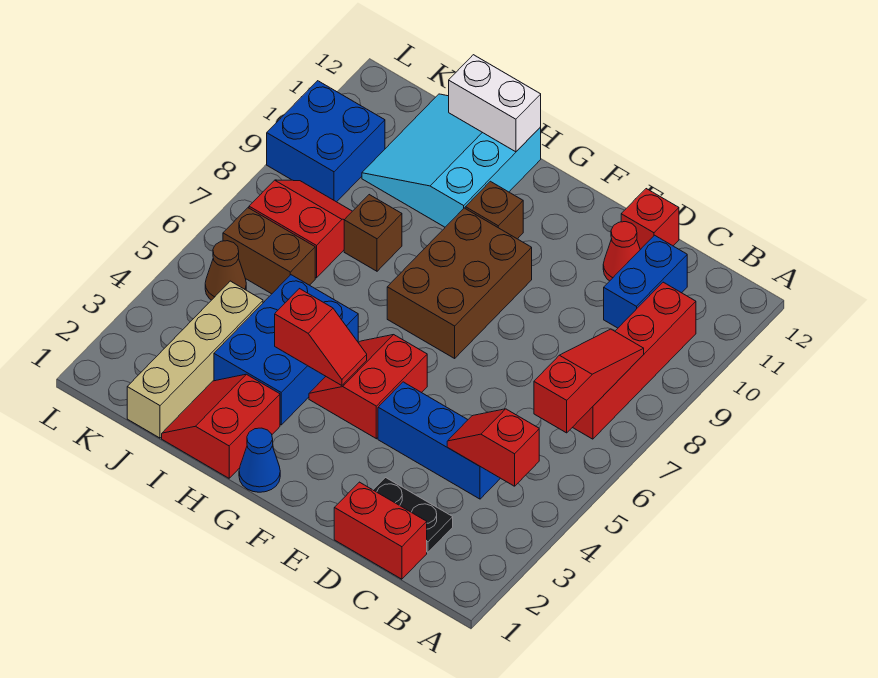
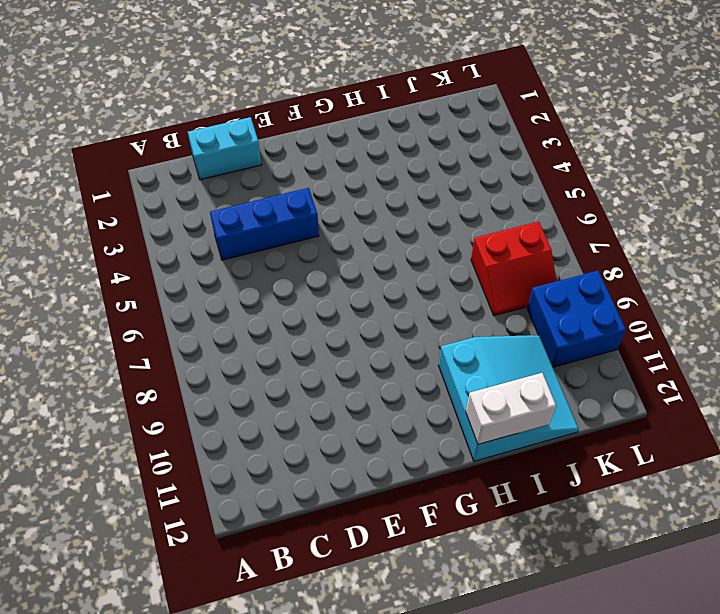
cyan 1x2 brick [188,117,261,180] -> red 1x2 brick [334,482,427,579]
none -> red 1x4 brick [573,282,696,439]
none -> black 1x2 plate [373,478,453,552]
none -> blue 1x2 brick [604,235,687,328]

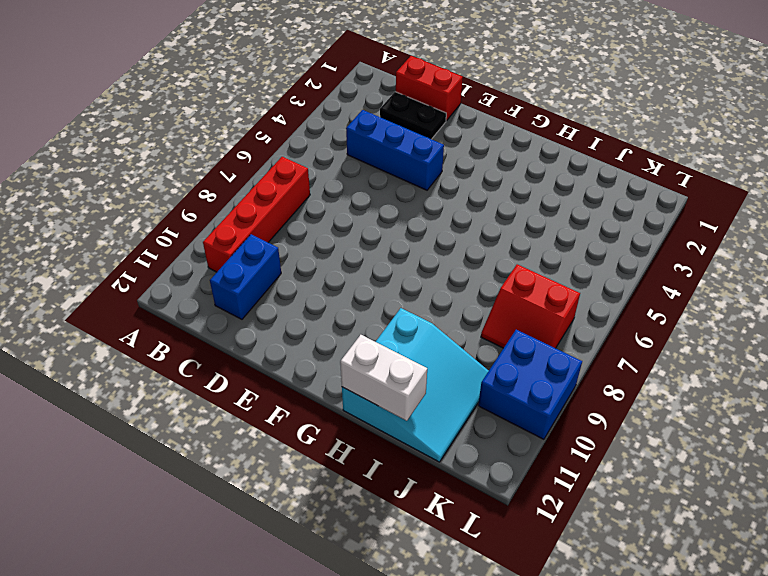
none -> red 1x1 cone [603,222,640,281]
none -> red 1x1 brick [621,189,679,250]
none -> red 2x2 slope [309,335,427,439]

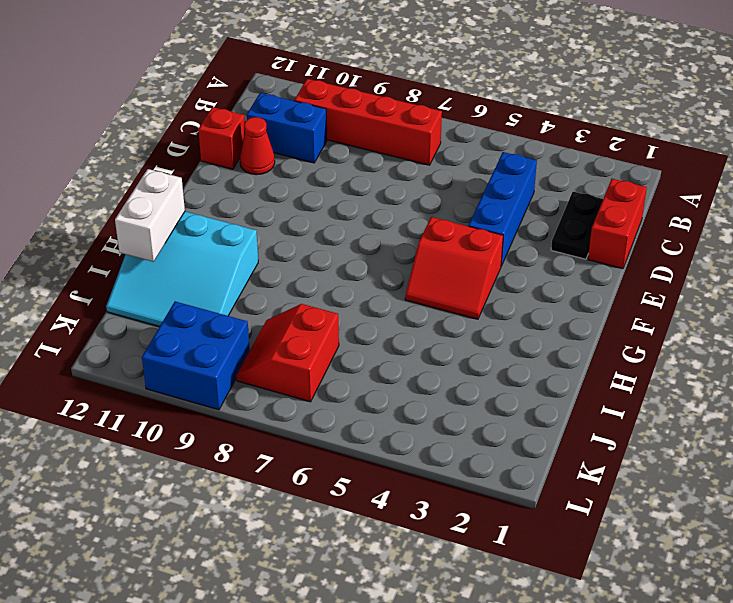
none -> brown 2x3 brick [387,208,532,358]
none -> blue 1x1 cone [239,428,280,492]
none -> brown 1x1 brick [465,181,523,239]

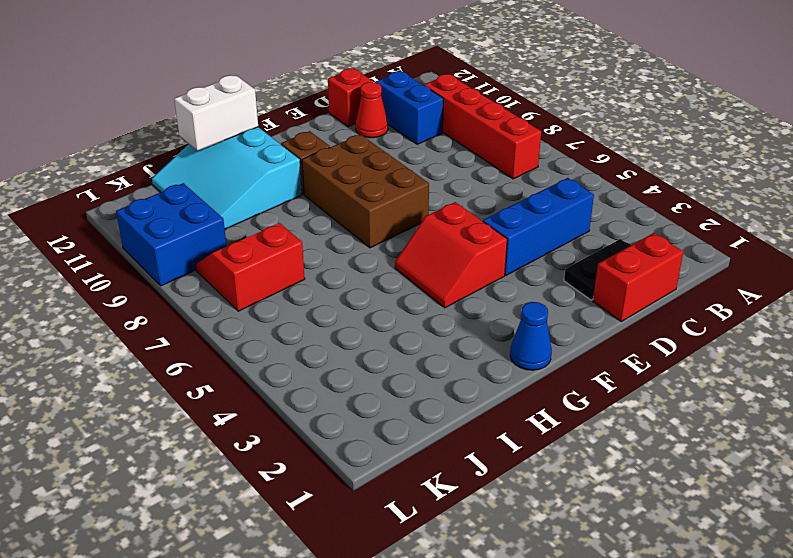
none -> red 2x2 slope [162,374,280,478]
none -> blue 2x3 brick [214,275,358,425]
none -> brown 1x1 brick [344,195,402,271]

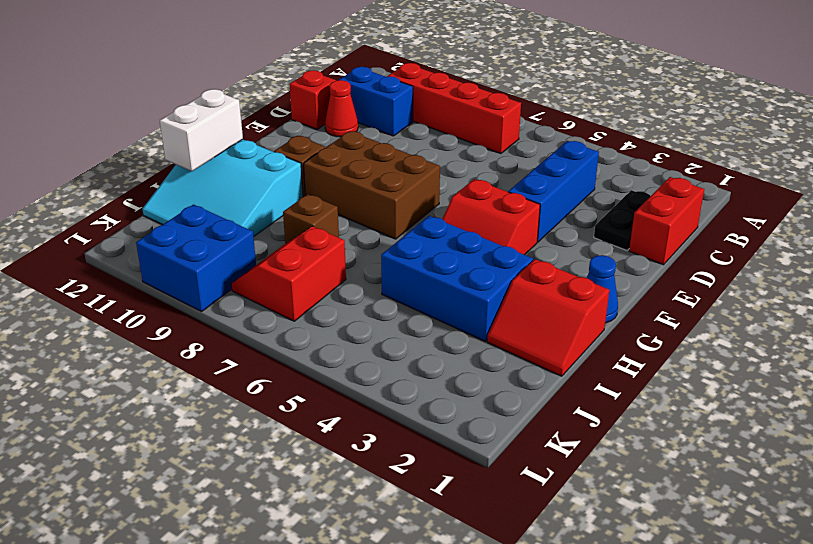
none -> tan 1x4 brick [127,281,263,438]
none -> brown 1x2 brick [223,208,315,294]
none -> brown 1x1 cone [205,241,246,300]

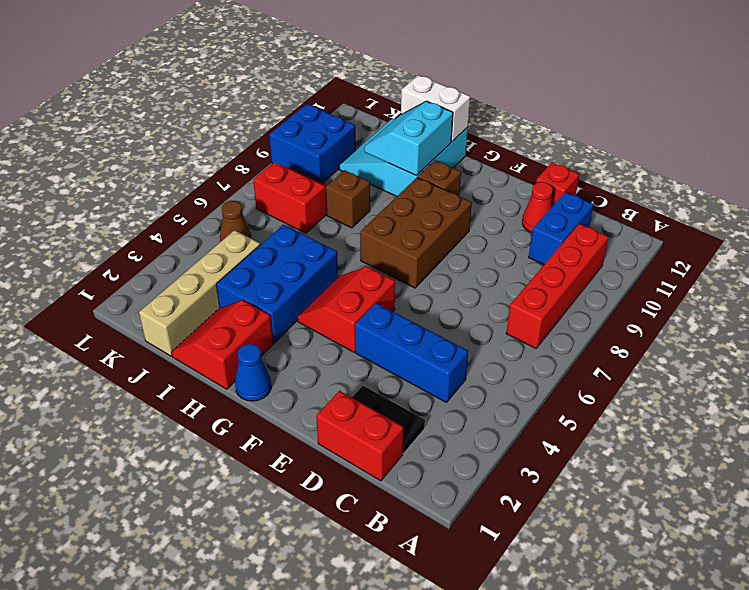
cyan 2x2 slope [364,101,453,176] -> none
none -> brown 1x2 brick [223,208,315,294]
none -> red 1x2 slope [447,409,539,486]
none -> red 1x3 slope [534,329,644,433]

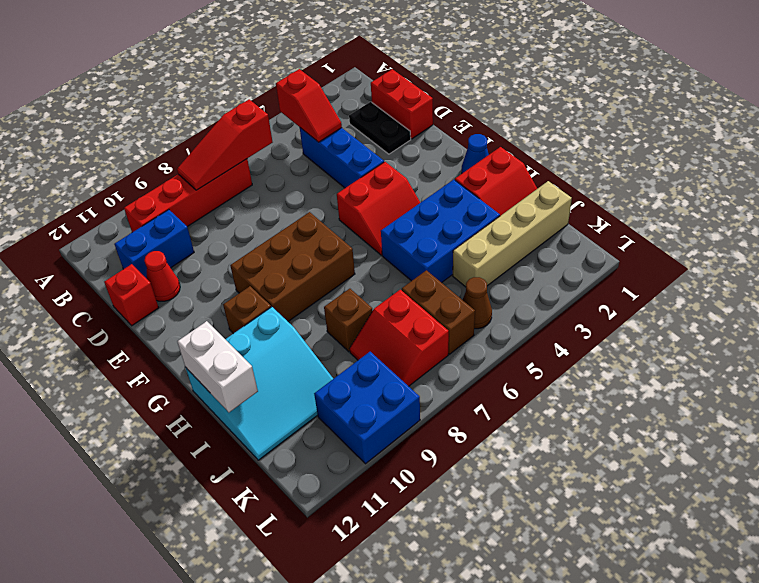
none -> red 1x2 slope [275,289,367,385]

